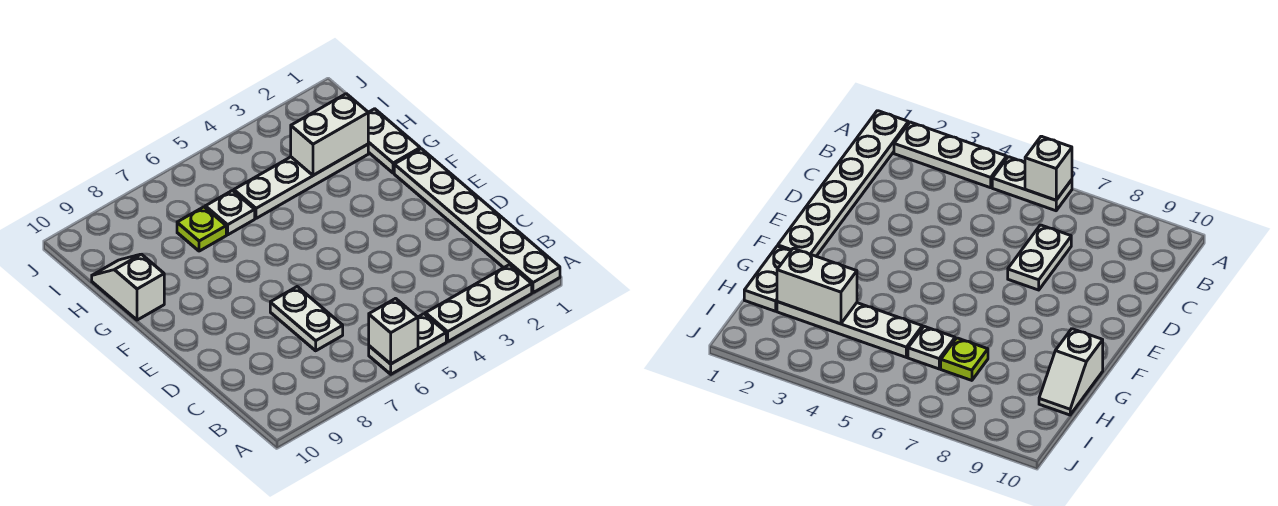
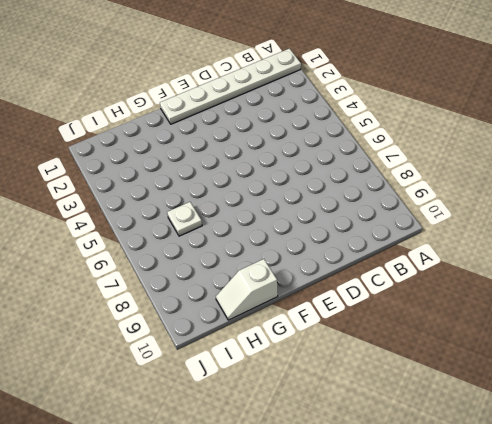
none -> white 1x3 plate [425,265,532,341]
none -> white 1x2 plate [369,314,446,374]

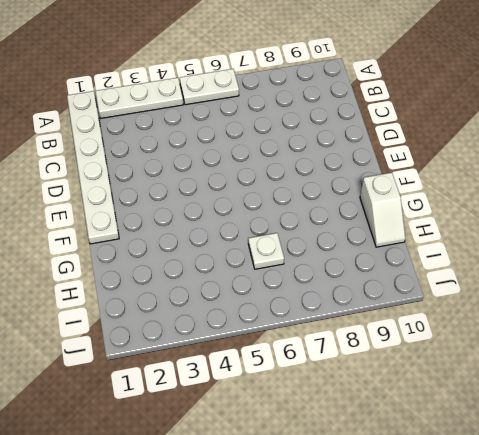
none -> white 1x2 plate [270,287,343,351]
none -> white 1x2 plate [368,109,420,173]

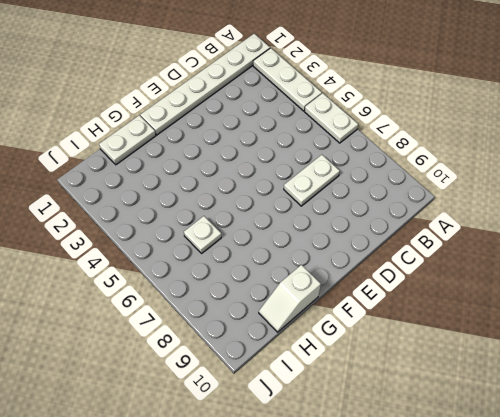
none -> white 1x4 plate [234,144,368,218]
none -> lime 1x1 plate [177,207,226,251]

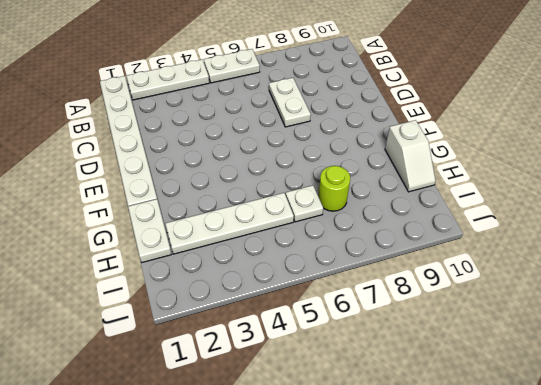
lime 1x1 round brick [318,166,350,211] -> lime 1x1 plate [177,207,226,251]
none -> white 1x1 brick [369,299,418,364]
none -> white 1x2 brick [291,94,368,175]

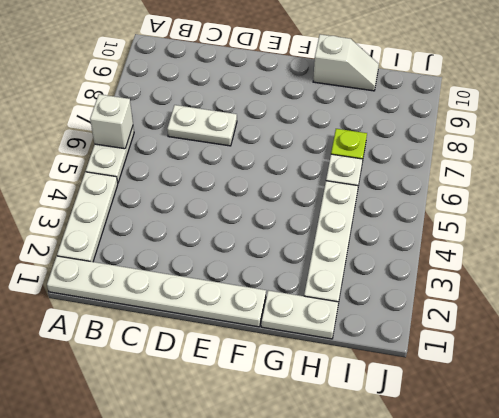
none -> white 1x2 brick [291,94,368,175]

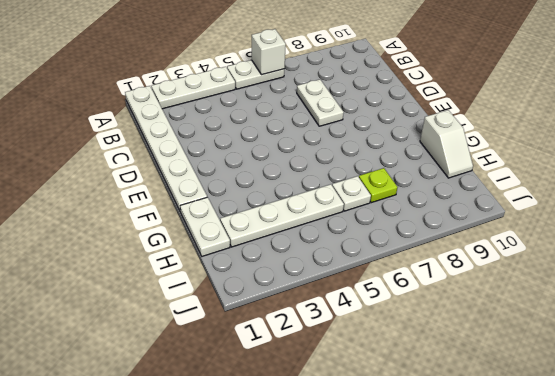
none -> white 1x2 brick [291,94,368,175]

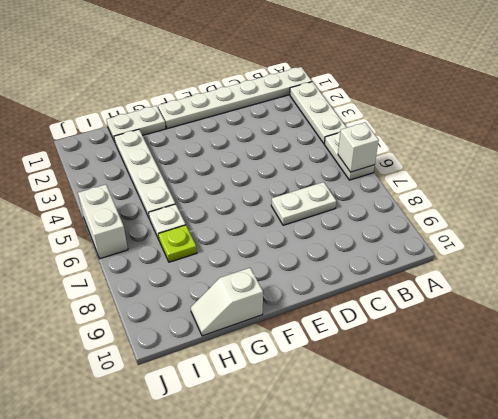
white 1x2 brick [78,184,128,259] -> white 1x2 brick moved to [291,94,368,175]

